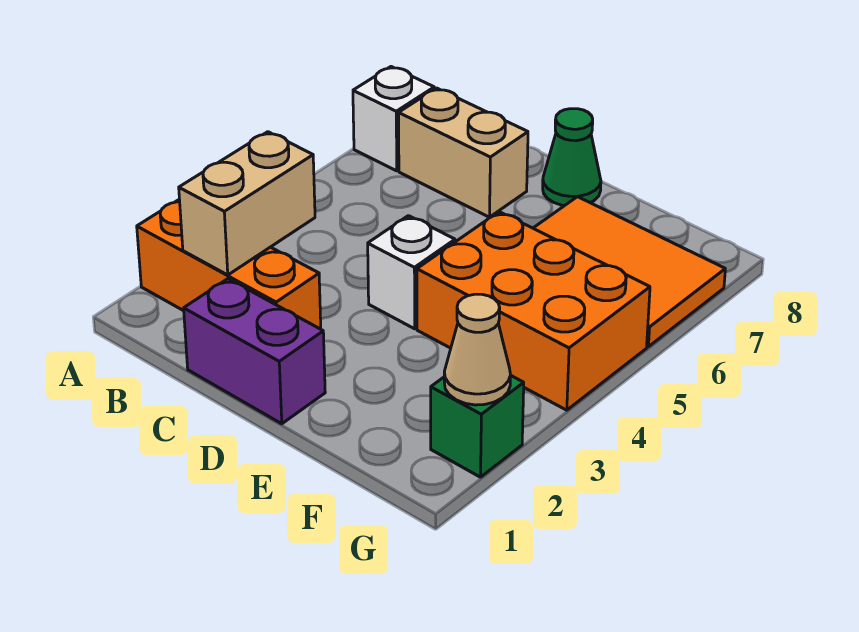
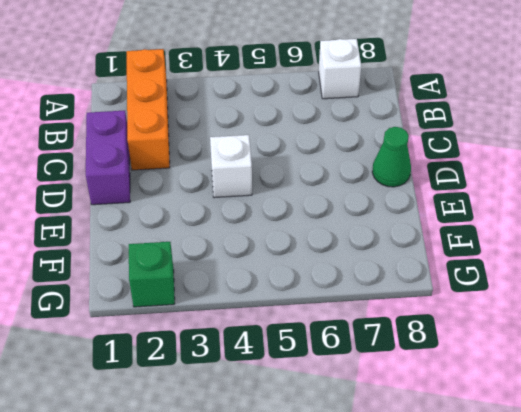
none -> tan 1x2 brick [399,88,528,217]
none -> orange 2x3 brick [417,212,650,410]

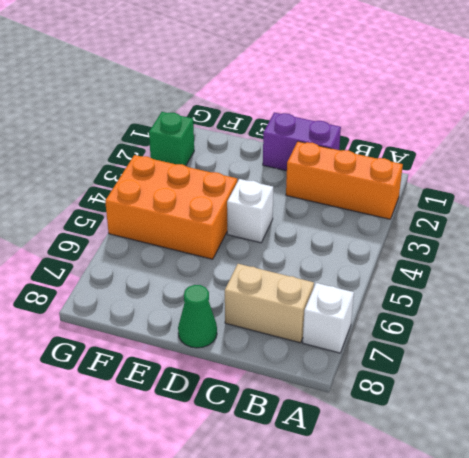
none -> orange 2x3 tile [533,197,725,347]
none -> tan 1x2 brick [179,132,315,275]

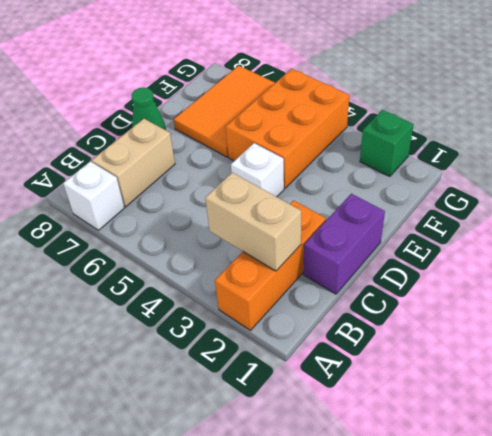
none -> tan 1x1 cone [444,294,511,405]

